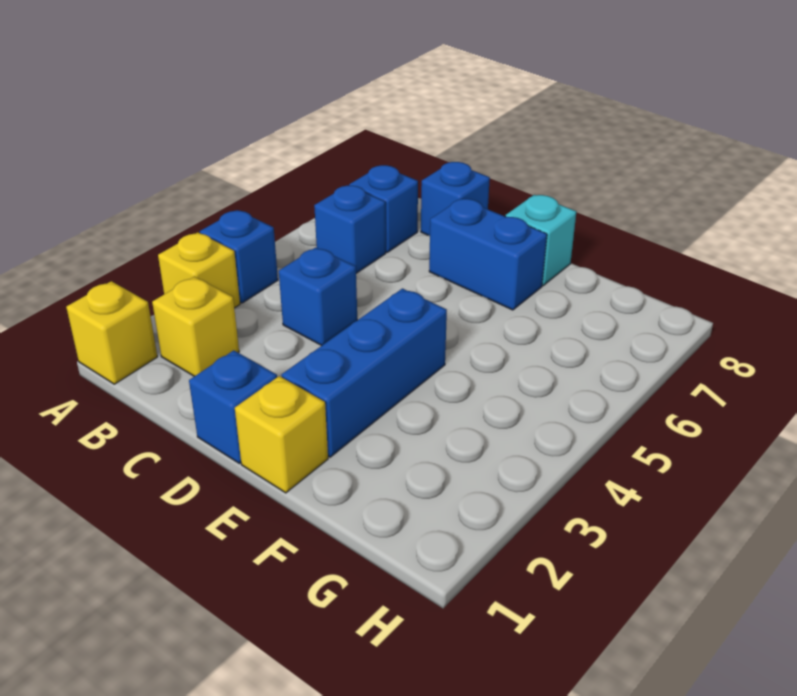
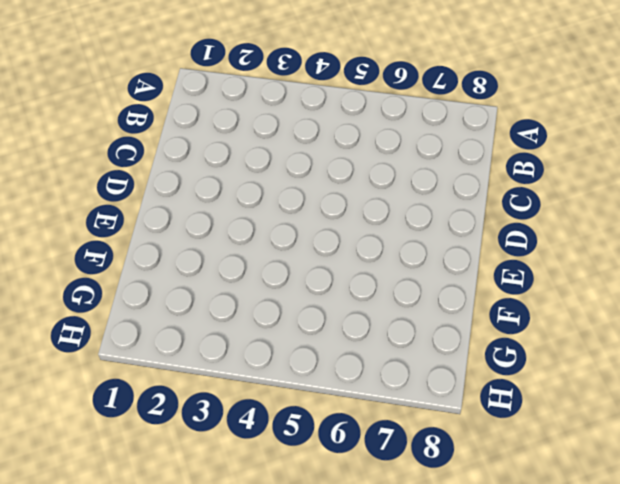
none -> yellow 1x1 brick [66,281,157,384]
none -> yellow 1x1 brick [158,232,240,308]
none -> blue 1x1 brick [200,210,278,303]

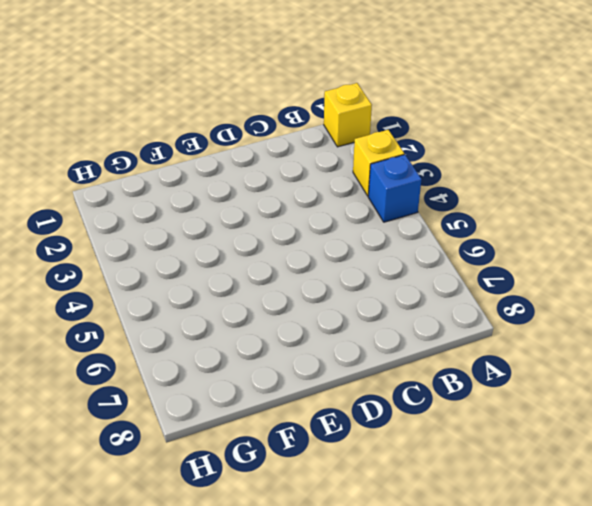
none -> yellow 1x1 brick [152,277,239,376]
none -> blue 1x1 brick [314,185,386,273]
none -> blue 1x1 brick [349,165,418,252]

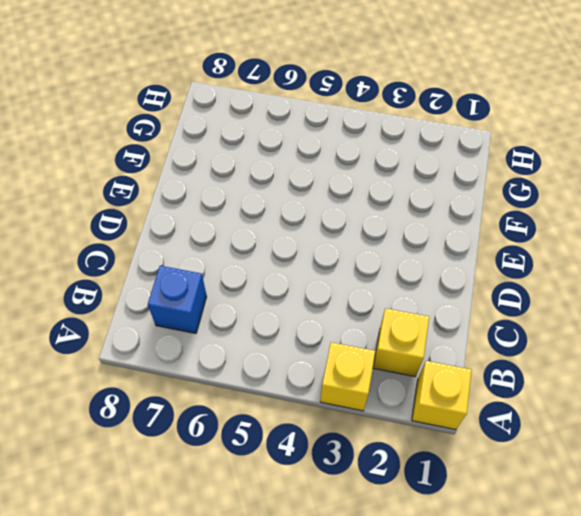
none -> blue 1x1 brick [200,210,278,303]
none -> blue 1x1 brick [314,185,386,273]
none -> blue 1x1 brick [279,247,357,346]

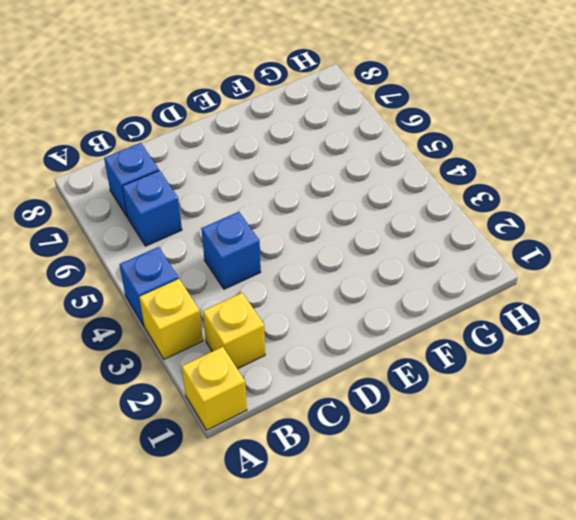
none -> blue 1x1 brick [421,162,490,236]
none -> blue 1x1 brick [189,350,277,463]
none -> blue 1x2 brick [429,199,547,310]

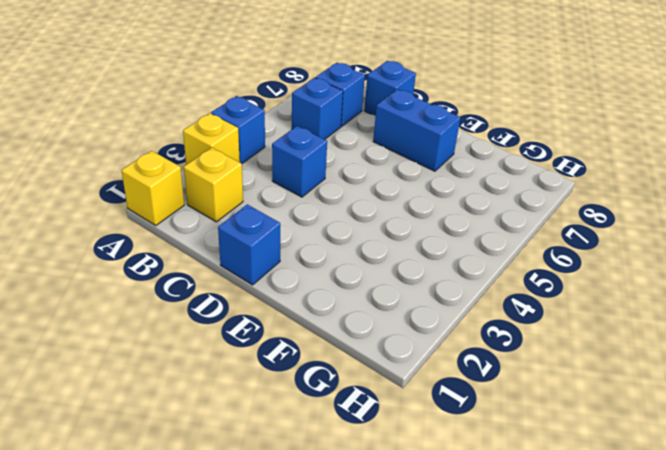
none -> yellow 1x1 brick [235,376,328,493]
none -> blue 1x3 brick [282,289,447,457]
none -> cyan 1x1 brick [506,195,576,285]

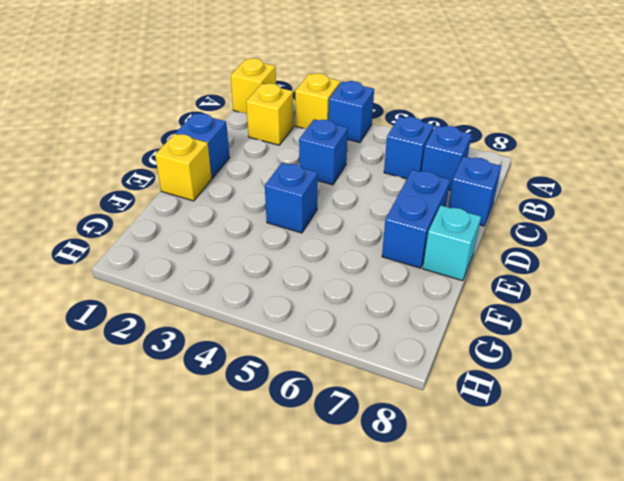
blue 1x1 brick [265,163,318,233] -> blue 1x3 brick [282,289,447,457]

